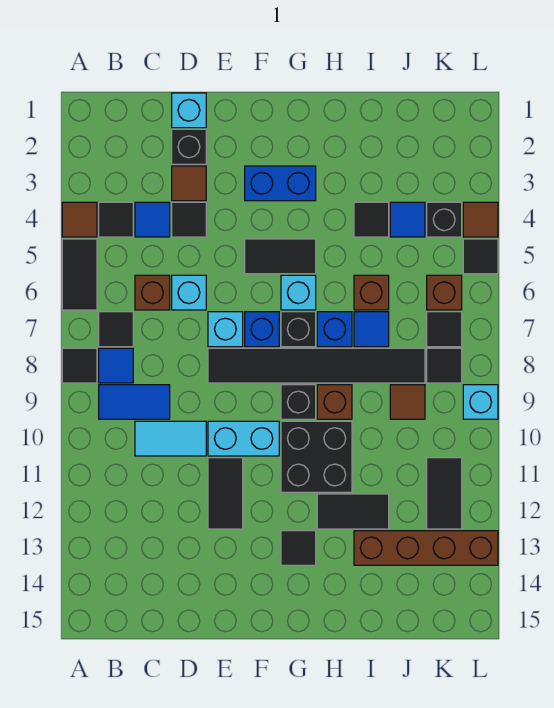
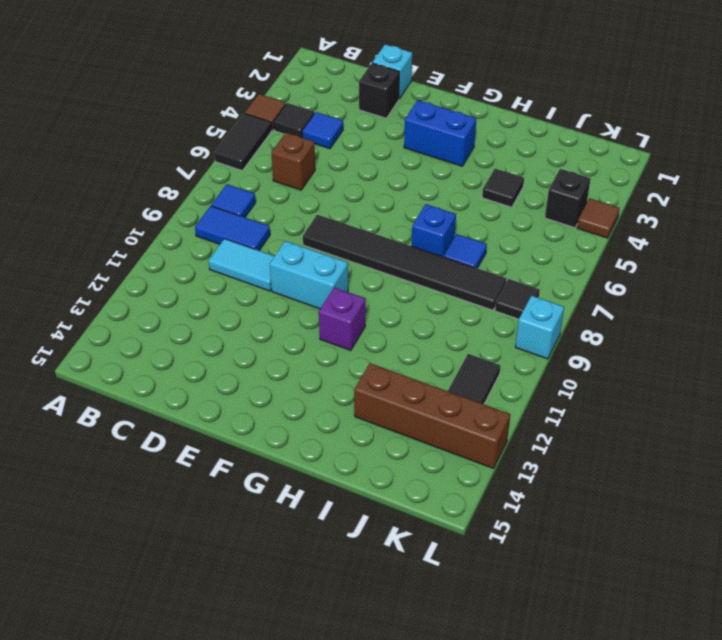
purple 1x1 brick [319,287,366,350] -> black 2x2 brick [281,421,352,492]
none -> black 1x1 tile [62,348,97,383]
none -> black 1x1 tile [99,312,133,347]
none -> brown 1x1 tile [172,166,206,201]
none -> black 1x1 tile [172,202,206,237]

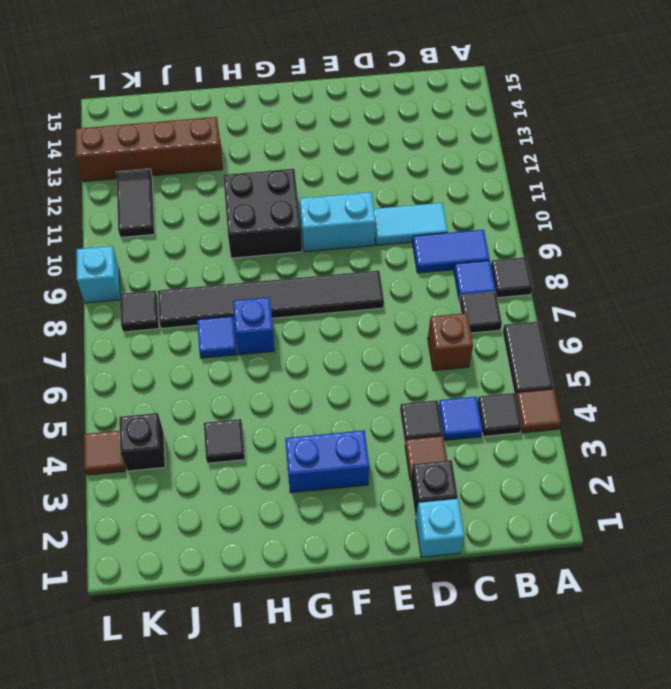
none -> cyan 1x1 brick [172,275,206,310]
none -> cyan 1x1 brick [208,312,243,347]
none -> black 1x2 tile [208,458,243,529]
none -> black 1x2 tile [245,239,316,274]

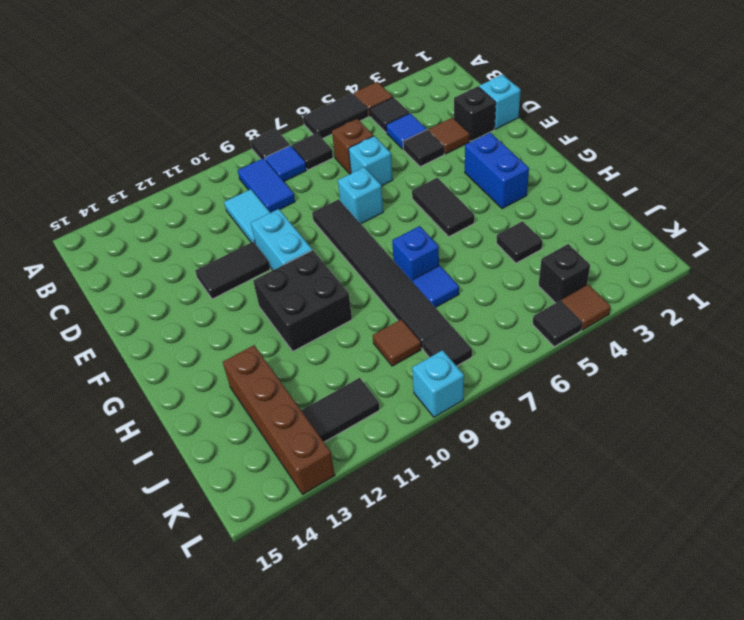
none -> blue 1x1 brick [245,312,279,347]
none -> cyan 1x1 brick [281,275,316,310]
none -> black 1x1 brick [281,312,316,347]
none -> black 1x1 brick [281,385,316,419]

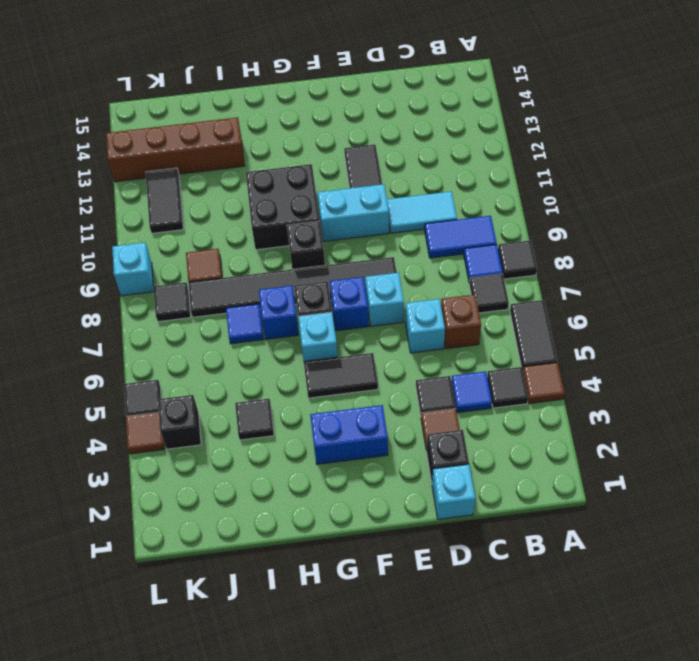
none -> black 1x1 tile [281,531,316,565]
none -> brown 1x1 brick [317,385,352,419]
none -> black 1x2 tile [317,494,389,529]
none -> brown 1x1 brick [354,275,389,310]

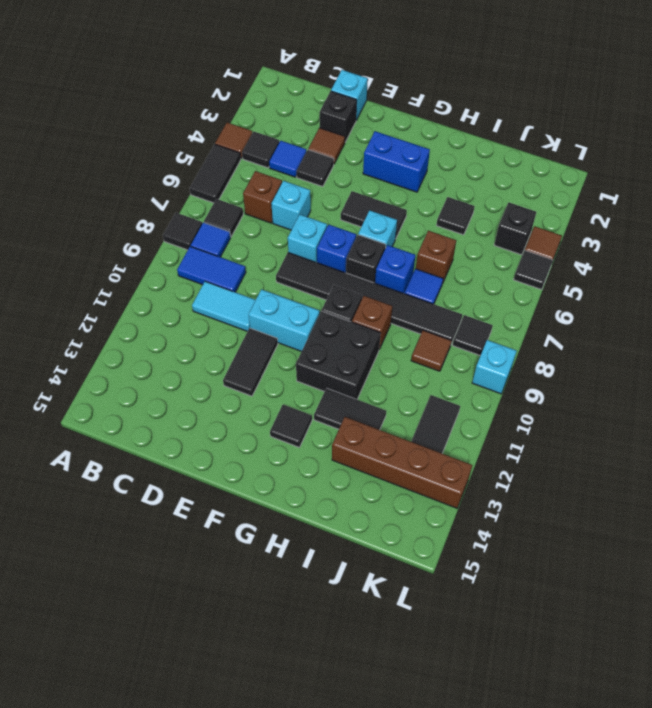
none -> blue 1x1 tile [390,202,425,237]
none -> brown 1x1 brick [427,275,462,310]
none -> black 1x1 tile [427,312,462,347]

